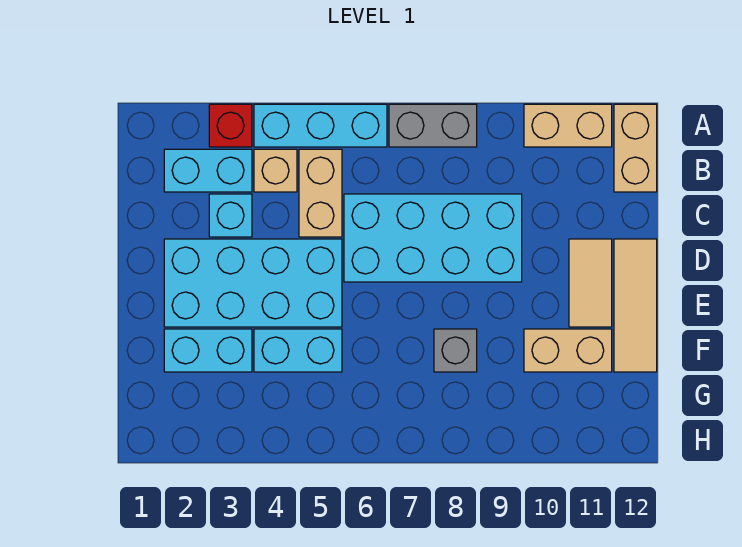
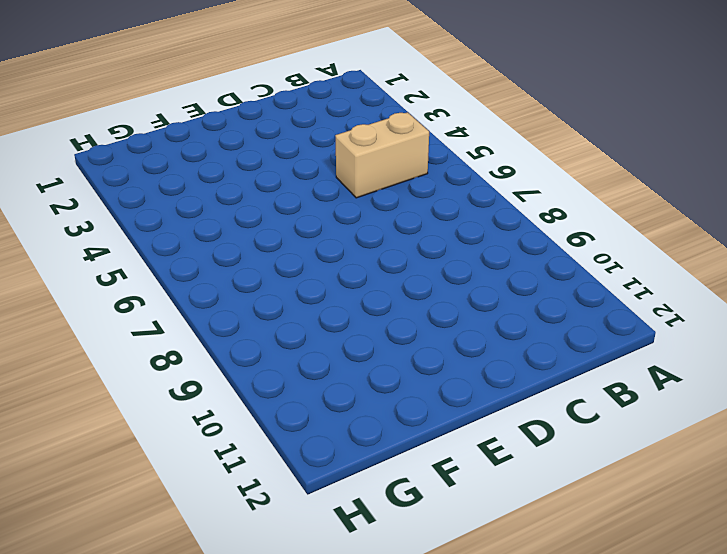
none -> red 1x1 brick [209,104,252,147]
none -> cyan 1x3 brick [254,104,387,147]
none -> grey 1x2 brick [389,104,477,147]

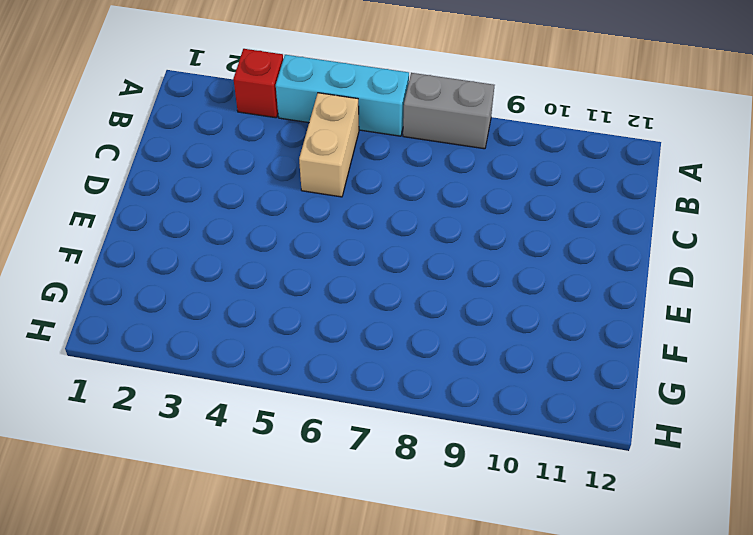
none -> tan 1x2 brick [524,104,612,147]
none -> tan 1x2 brick [614,104,657,192]
none -> cyan 1x2 brick [164,149,252,192]

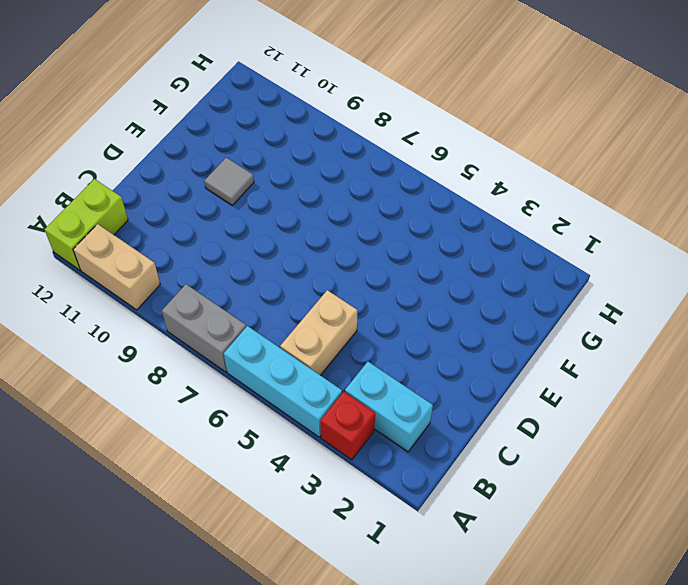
lime 1x2 brick [45,179,128,270] -> tan 1x2 brick [614,104,657,192]
grey 1x1 tile [204,158,254,205] -> none
none -> tan 1x1 brick [254,149,297,192]
none -> cyan 1x1 brick [209,194,252,237]
none -> cyan 2x4 brick [344,194,522,282]

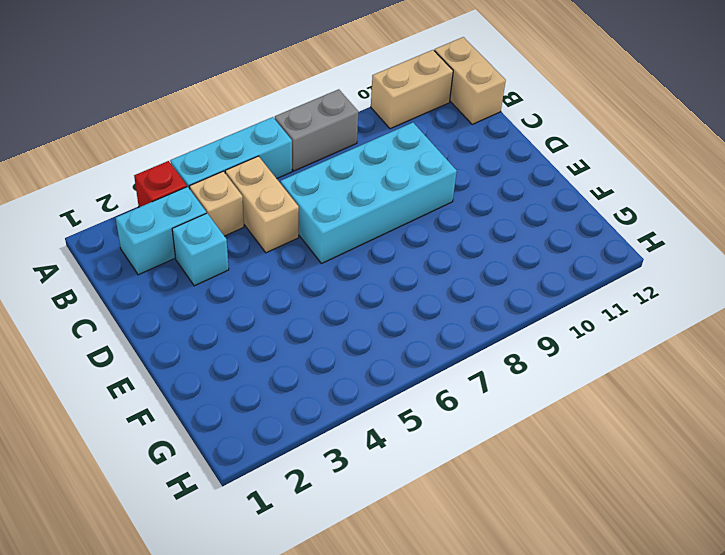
none -> cyan 2x4 brick [164,239,342,327]
none -> tan 1x2 tile [569,239,612,327]
none -> tan 1x3 tile [614,239,657,372]

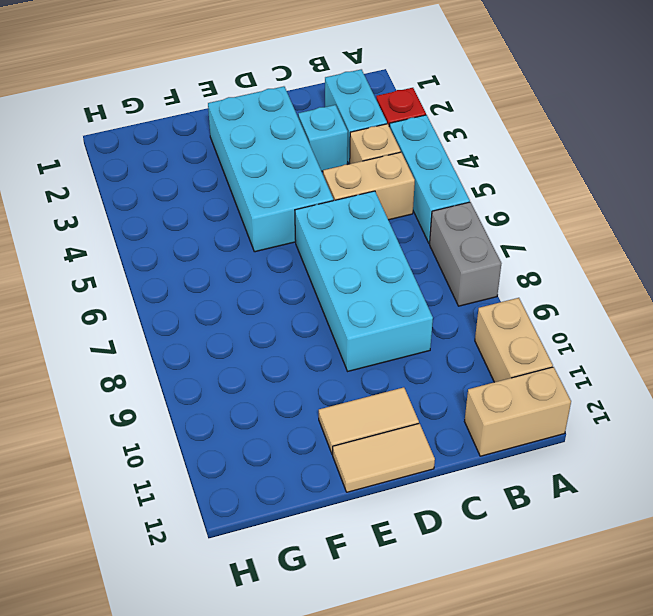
tan 1x2 tile [333,423,435,492] -> tan 1x3 tile [614,239,657,372]
none -> cyan 1x2 brick [164,329,252,372]
none -> cyan 1x2 brick [254,329,342,372]
none -> grey 1x1 brick [434,329,477,372]

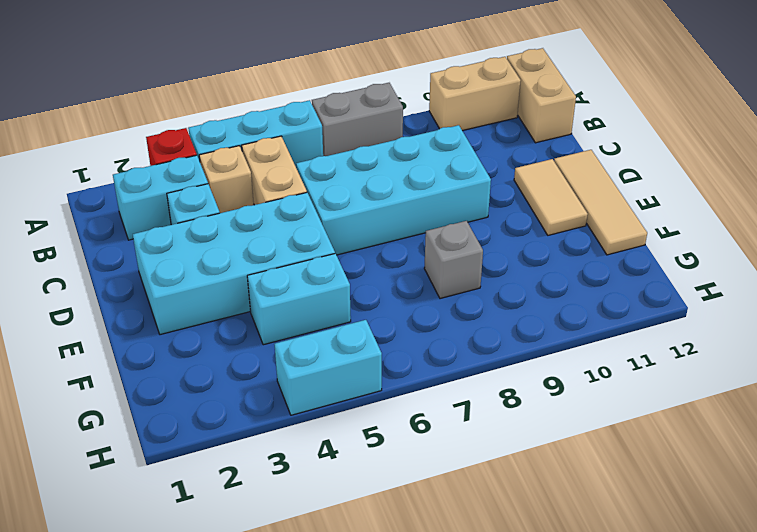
cyan 1x2 brick [275,320,382,415] -> cyan 1x2 brick moved to [164,329,252,372]
none -> tan 1x2 brick [524,329,612,372]

